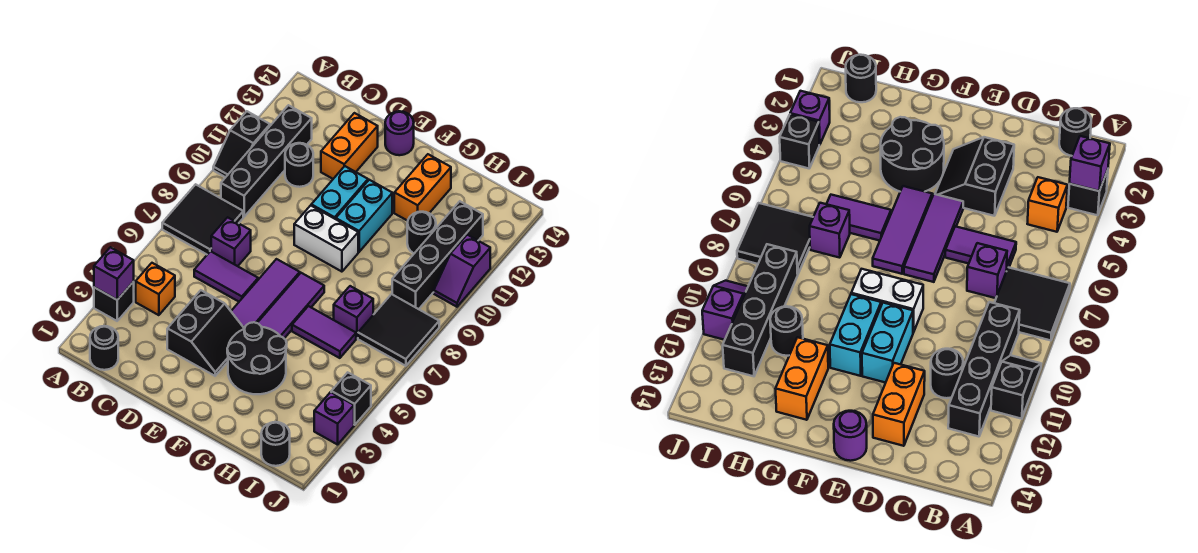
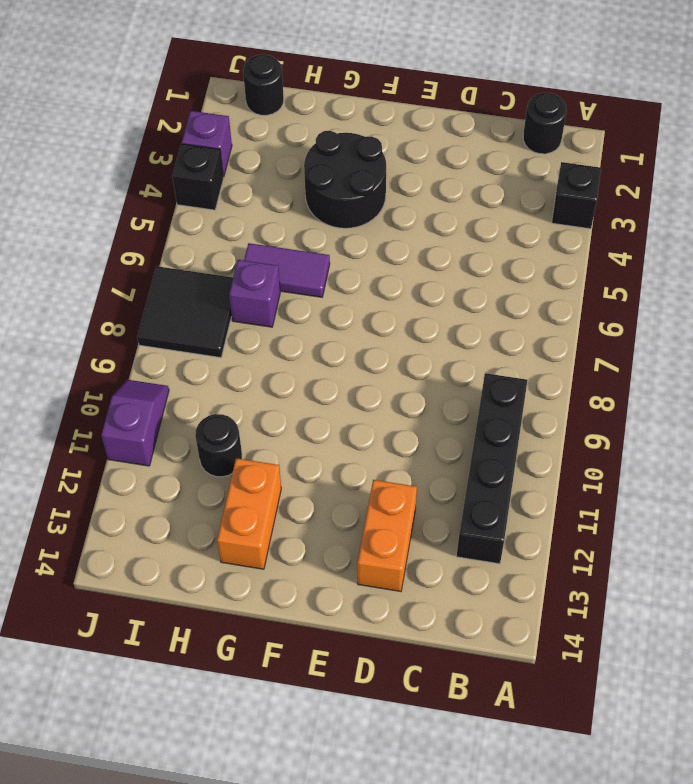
none -> black 2x2 tile [162,184,243,254]
none -> black 1x2 slope [213,111,270,177]
none -> orange 1x1 brick [136,263,175,315]

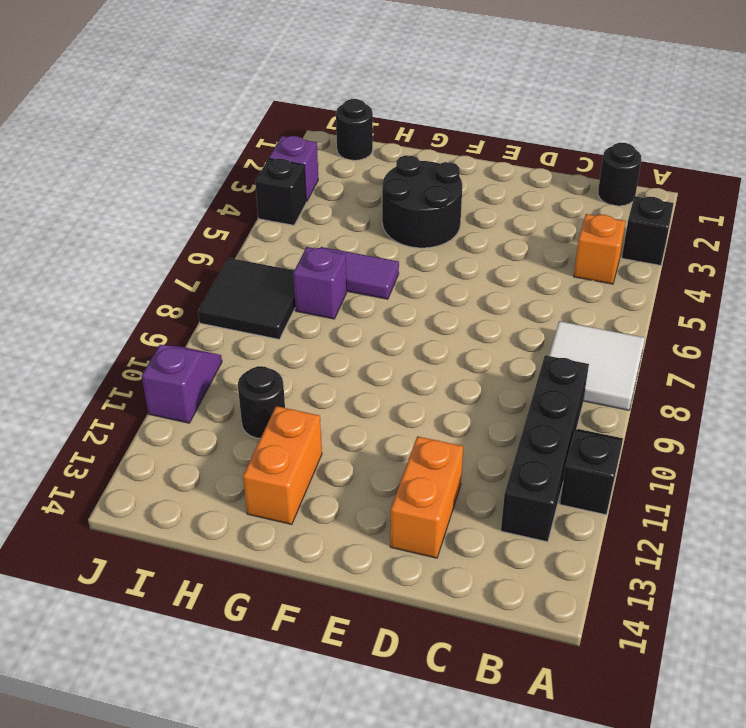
white 2x2 tile [549,321,645,410] -> black 2x2 tile [162,184,243,254]
none -> purple 1x2 tile [194,251,258,302]
none -> purple 1x1 brick [211,217,251,266]
none -> black 1x1 round brick [285,143,313,187]

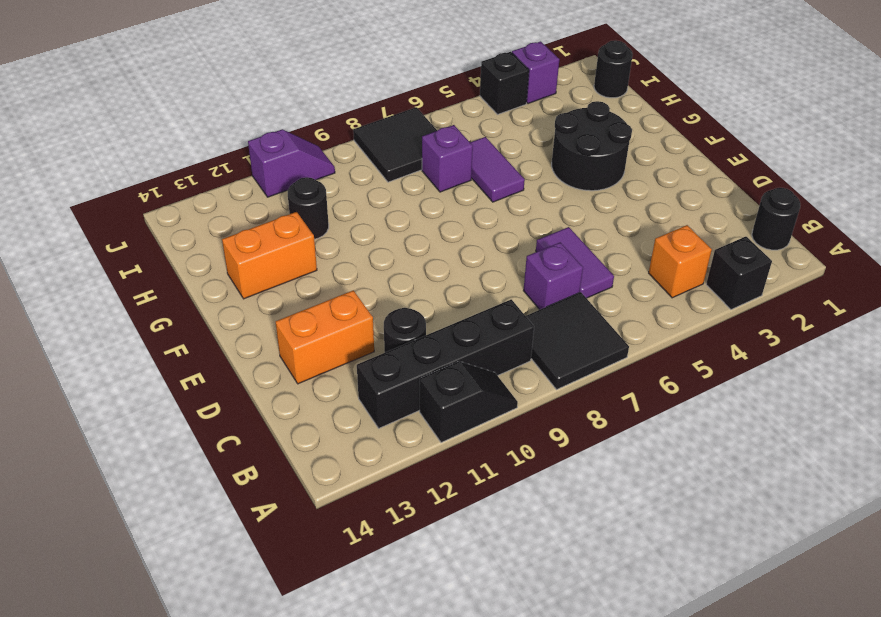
none -> black 2x2 slope [167,290,244,376]
none -> purple 1x3 tile [231,259,300,328]
none -> white 1x2 brick [294,205,358,272]

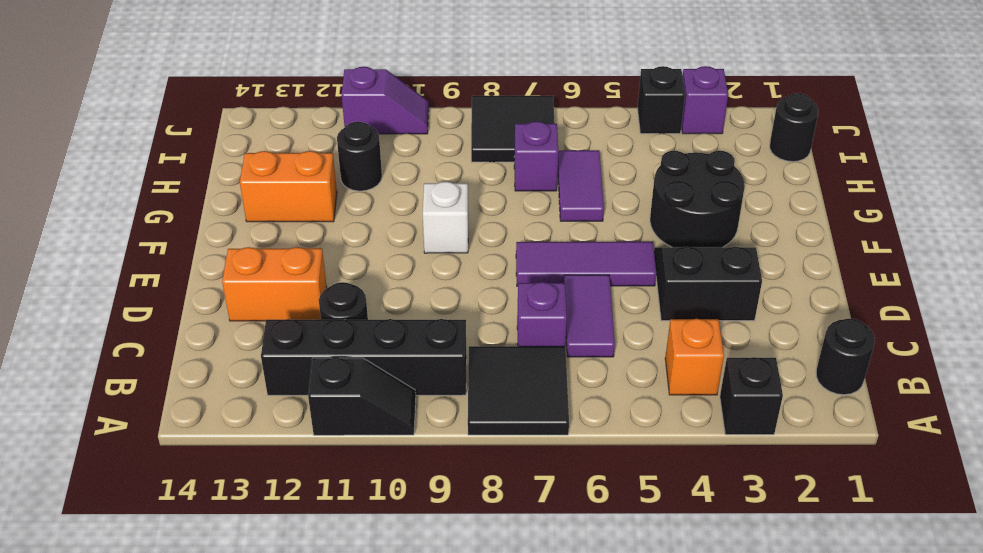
white 1x1 brick [423,182,468,253] -> white 1x2 brick [294,205,358,272]
none -> cyan 1x2 brick [311,166,368,219]
none -> purple 1x1 round brick [385,111,414,155]
none -> purple 1x3 tile [258,273,324,338]

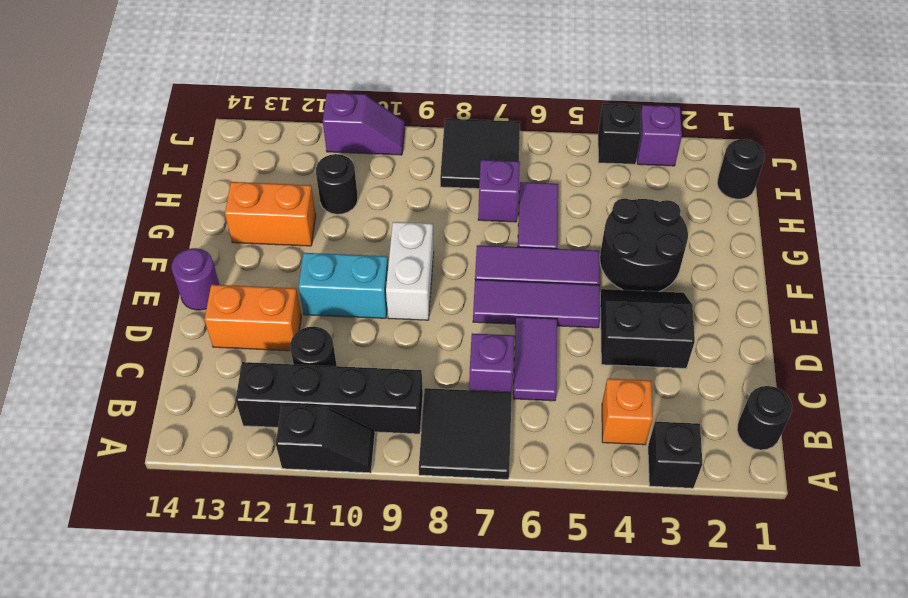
none -> cyan 1x2 brick [336,180,392,252]
none -> black 1x4 brick [392,201,483,309]
none -> purple 1x1 brick [94,247,134,300]

